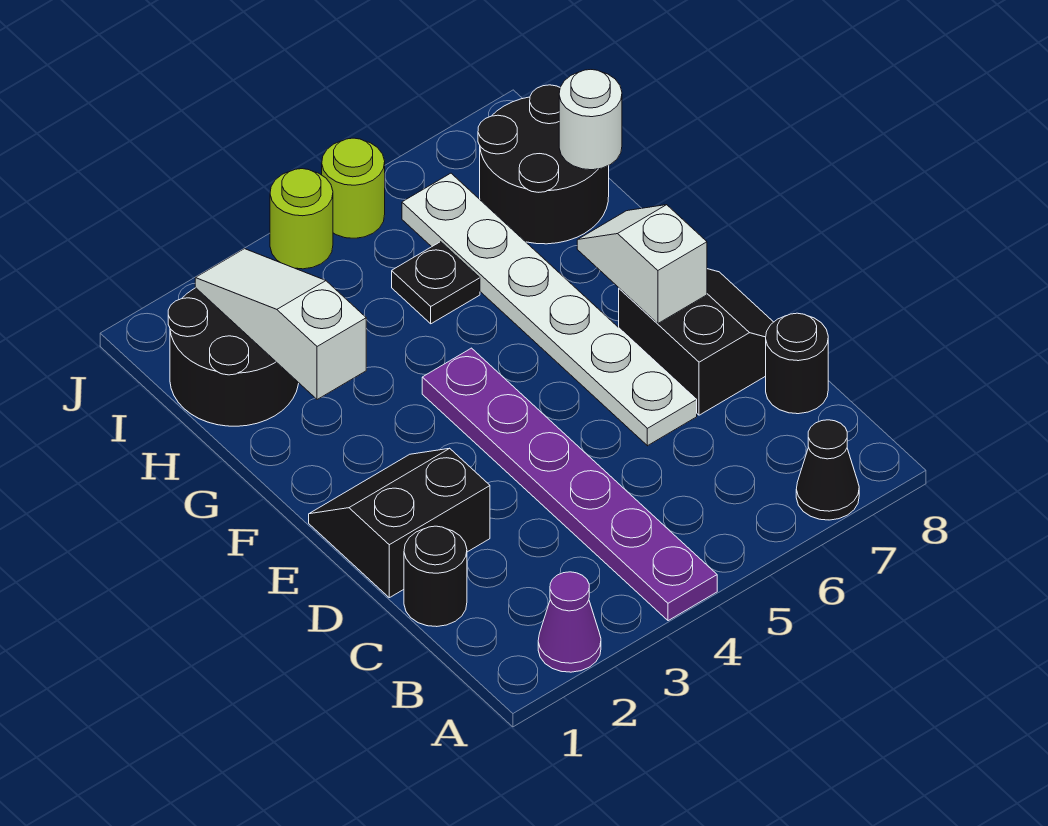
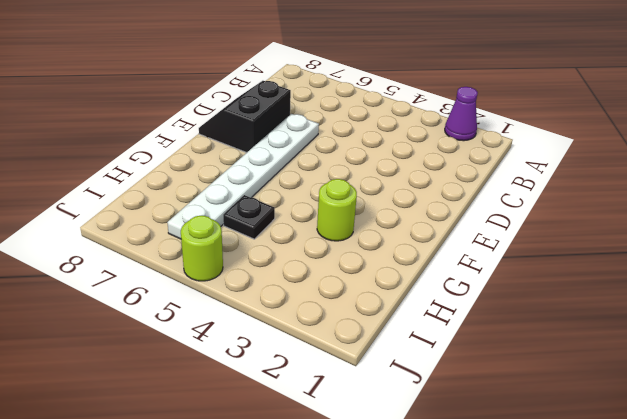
lime 1x1 round brick [317,179,357,241] -> lime 1x1 round brick moved to [270,169,333,269]
none -> purple 1x6 plate [422,348,717,621]
none -> black 1x1 cone [796,420,859,520]
none -> black 1x1 round brick [404,526,467,627]

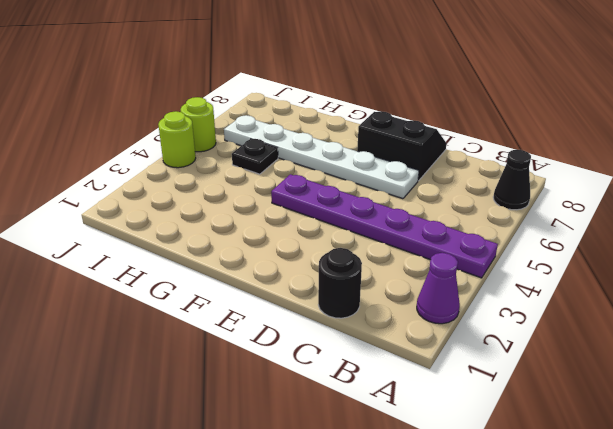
none -> black 1x1 round brick [766,313,828,414]
none -> black 2x2 slope [309,448,490,598]
none -> black 2x2 round brick [168,288,299,426]

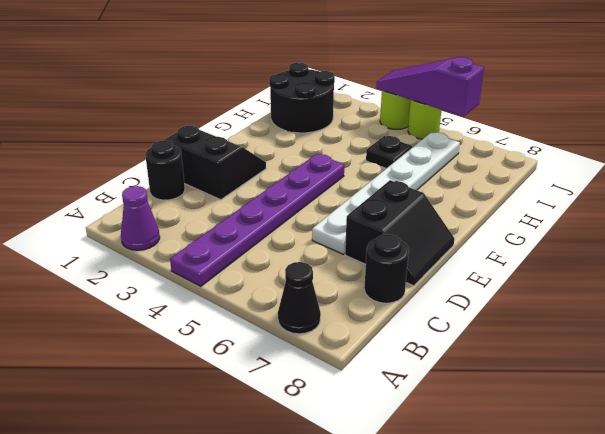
purple 1x3 slope [376,57,484,117] -> none
none -> black 2x2 round brick [478,85,609,244]
none -> white 1x2 slope [577,205,707,323]
none -> white 1x3 slope [195,249,366,400]

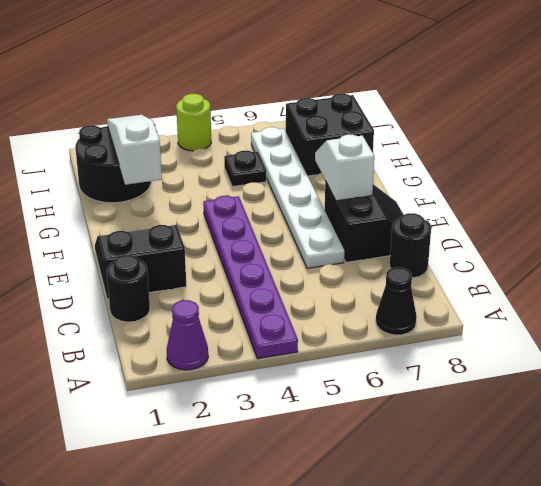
black 2x2 brick [286,94,374,176] -> black 2x2 round brick [478,85,609,244]
none -> lime 1x1 round brick [322,138,385,238]
none -> white 1x1 round brick [559,70,622,170]

